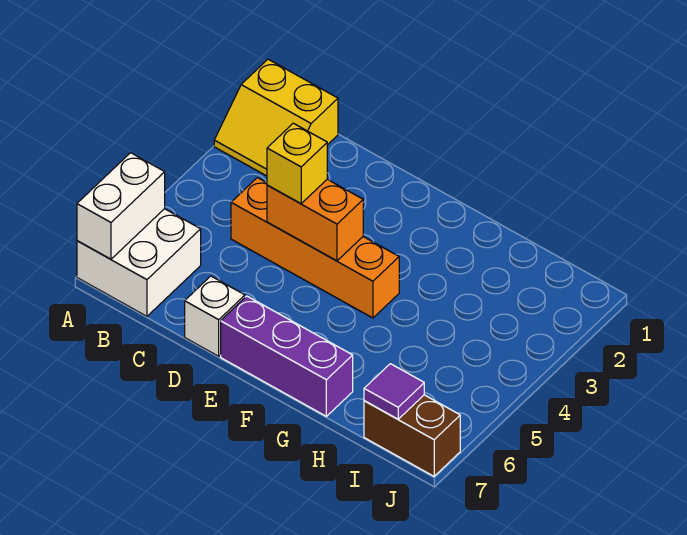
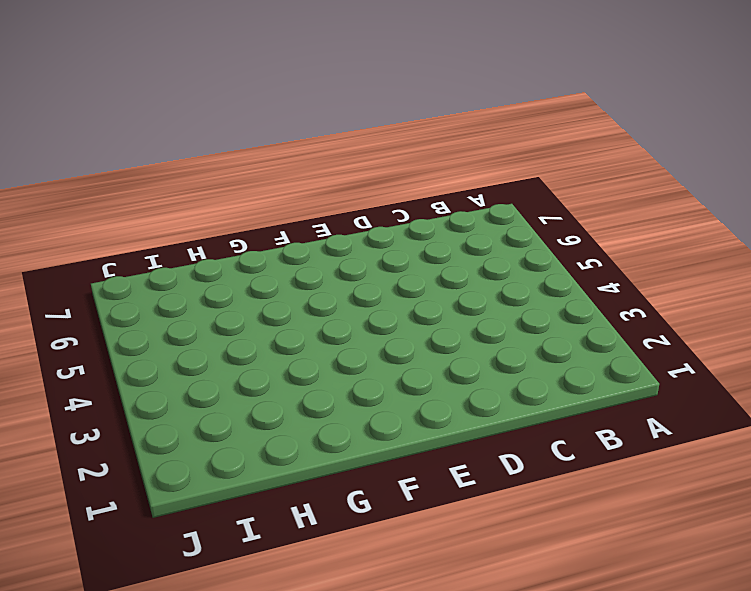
none -> yellow 2x2 slope [214,59,338,176]
none -> white 2x2 brick [77,209,201,316]

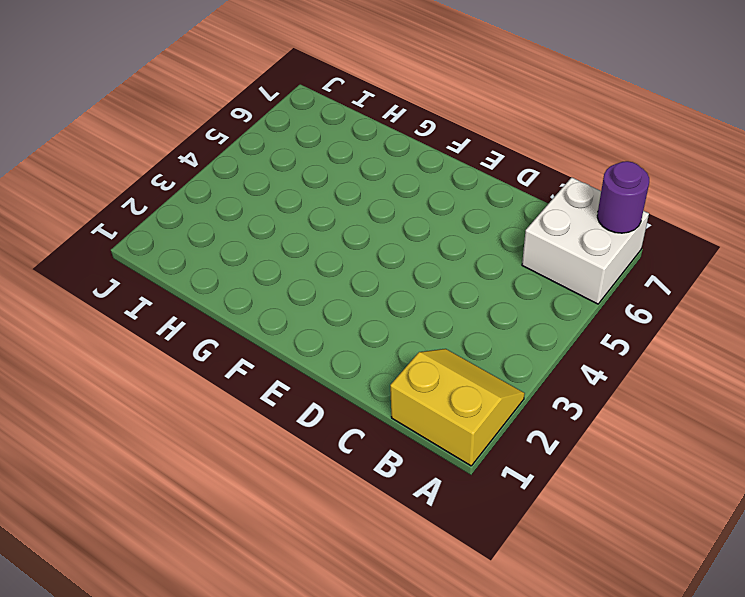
purple 1x1 round brick [597,161,649,233] -> white 1x2 brick [77,153,165,259]
none -> orange 1x4 brick [231,178,399,318]
none -> white 1x1 brick [185,276,245,356]

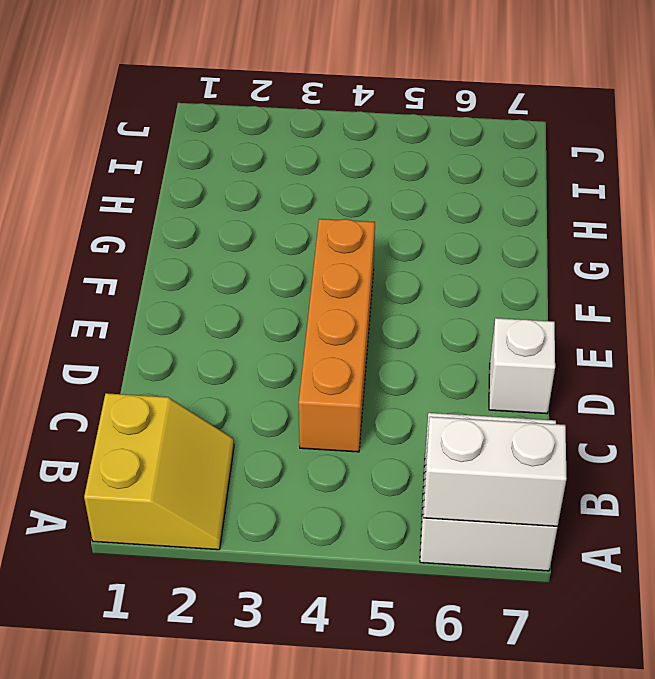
none -> purple 1x3 brick [221,296,353,416]
none -> brown 1x2 brick [364,395,460,476]

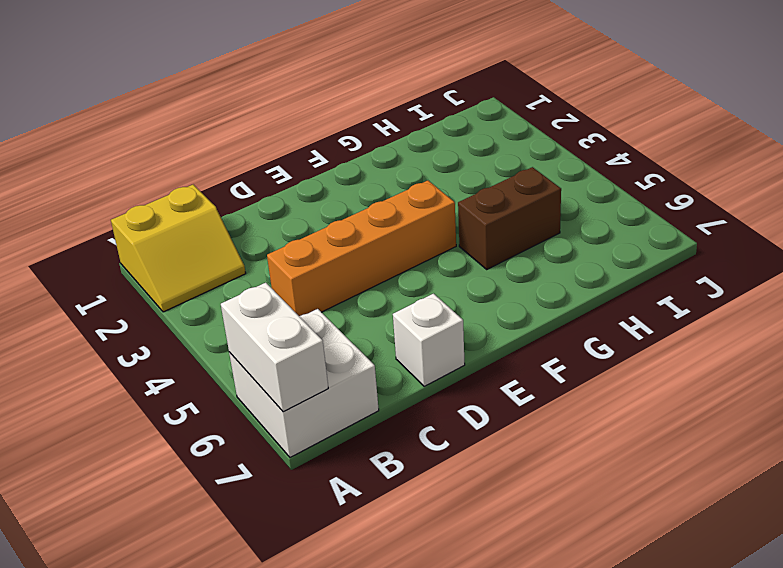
brown 1x2 brick [458,167,561,269] -> brown 1x2 brick moved to [364,395,460,476]
none -> purple 1x3 brick [221,296,353,416]
none -> orange 1x2 brick [267,179,363,261]

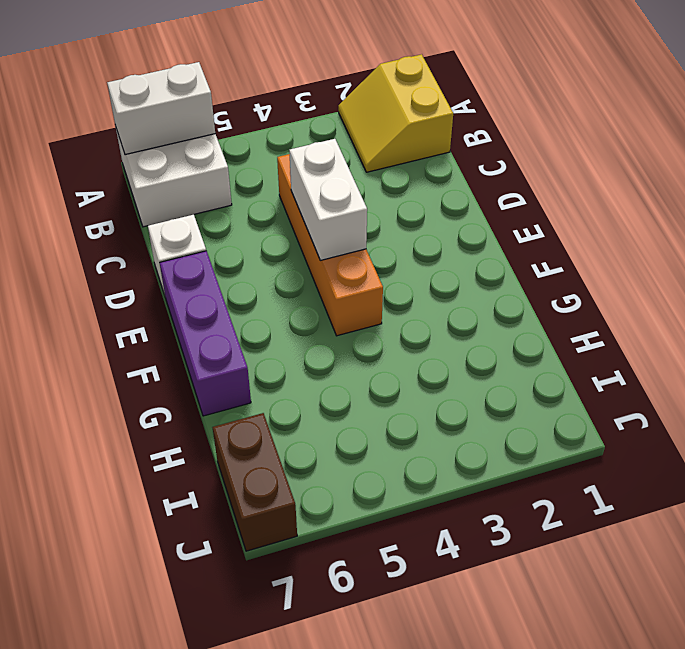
white 1x2 brick [289,139,367,260] -> orange 1x2 brick [267,179,363,261]
none -> purple 1x1 tile [364,364,424,419]
none -> yellow 1x1 brick [267,123,327,204]

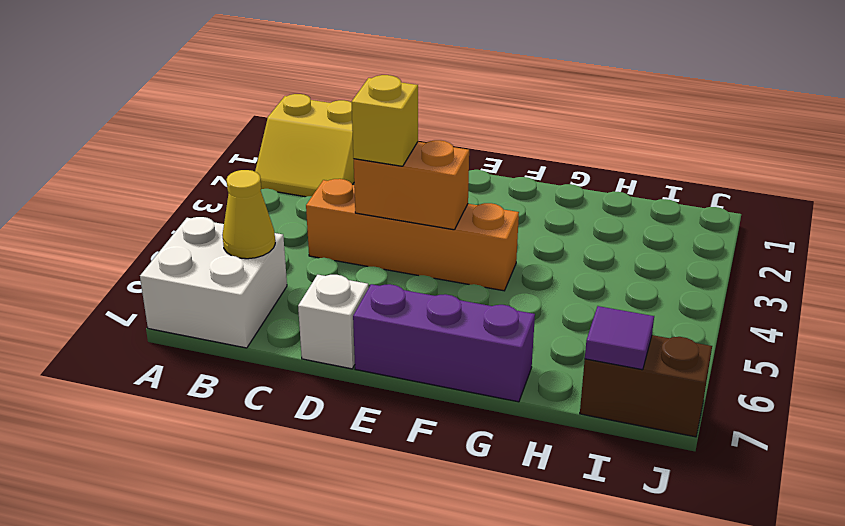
yellow 1x1 cone [222,170,275,259] -> none
none -> white 1x2 brick [77,153,165,259]

